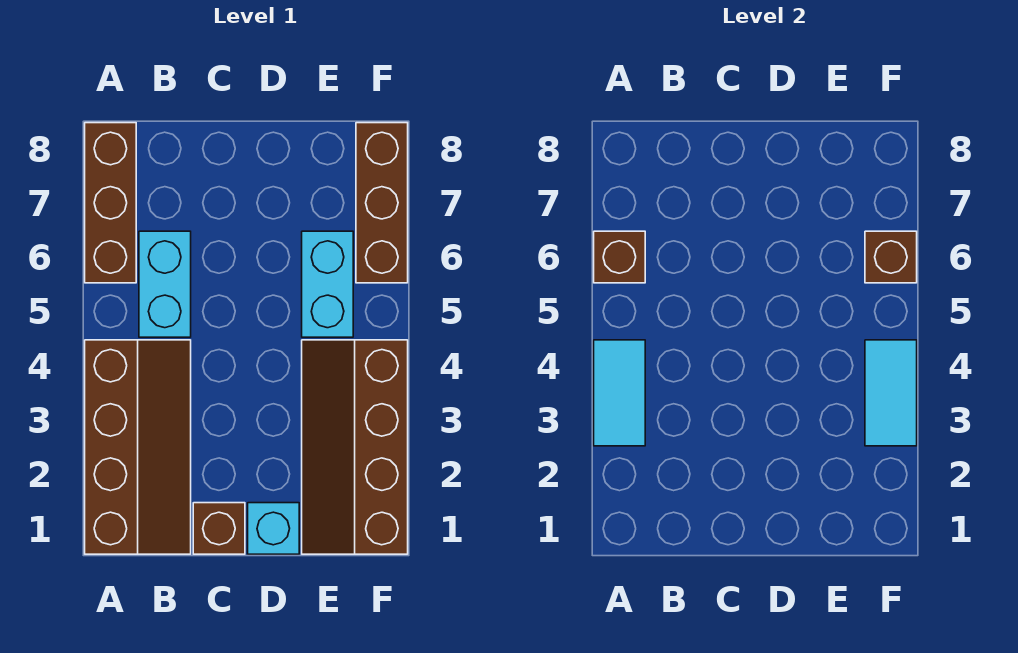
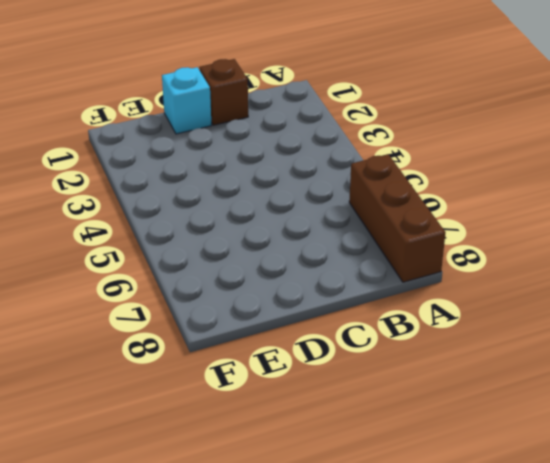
none -> brown 2x4 slope [85,340,191,554]
none -> cyan 1x2 brick [139,231,191,337]
none -> brown 2x4 slope [302,340,408,554]

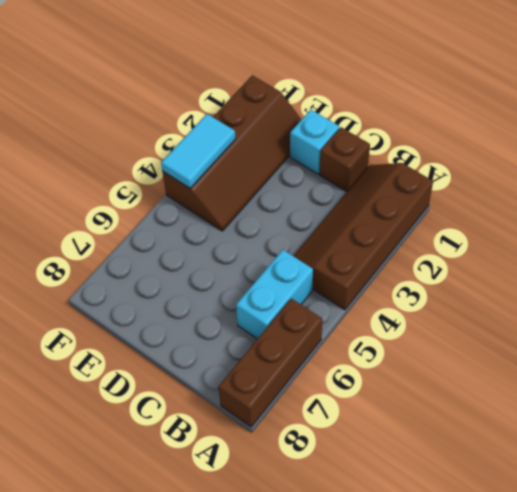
none -> cyan 1x2 brick [302,231,353,337]
none -> brown 1x3 brick [356,123,408,283]
none -> cyan 1x2 tile [594,340,645,446]

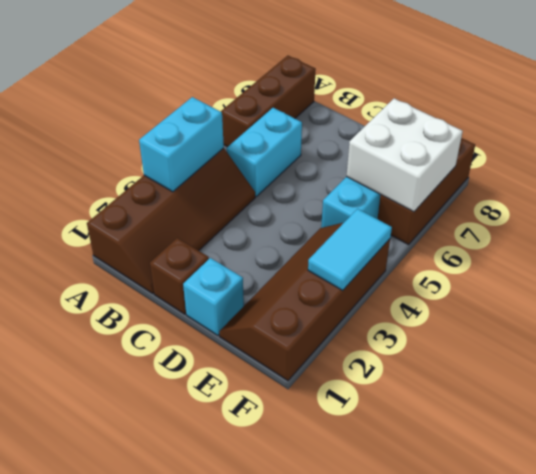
cyan 1x2 brick [139,97,224,192] -> cyan 1x2 tile [594,340,645,446]
white 2x2 brick [347,98,463,212] -> brown 1x1 brick [865,231,917,283]
none -> brown 1x1 brick [594,231,645,283]

